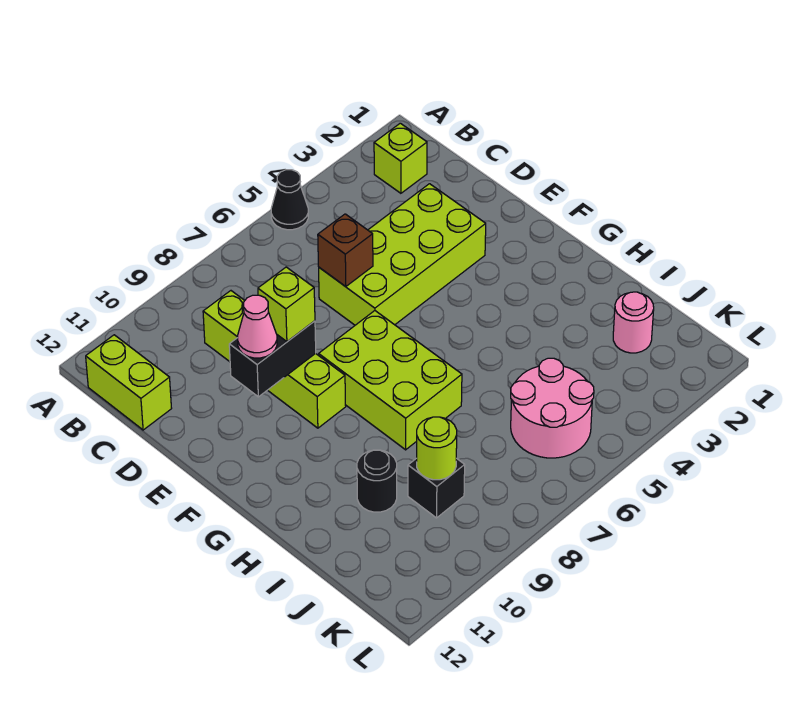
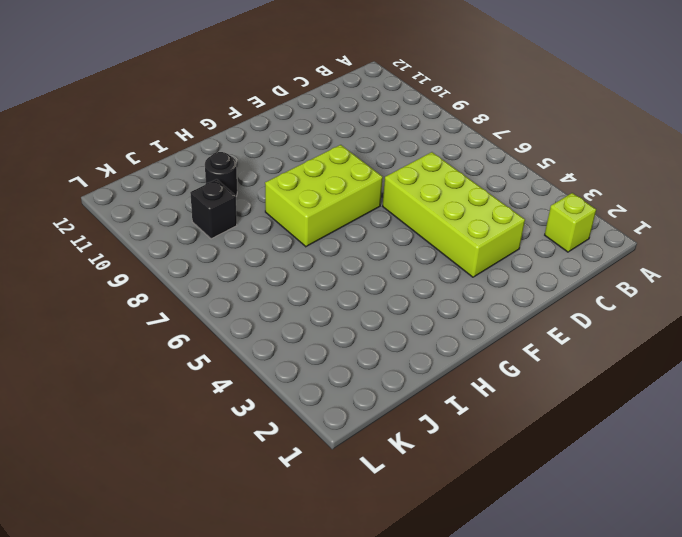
none -> black 1x1 cone [271,170,308,230]
none -> lime 1x2 brick [86,335,172,430]
none -> lime 1x4 brick [203,291,346,428]

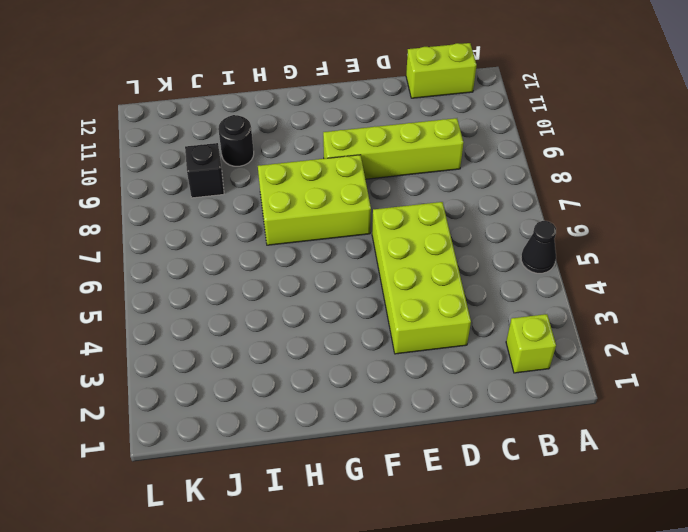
none -> pink 1x1 round brick [613,292,654,353]
none -> pink 2x2 round brick [511,358,594,458]
none -> brown 1x1 brick [318,214,373,287]

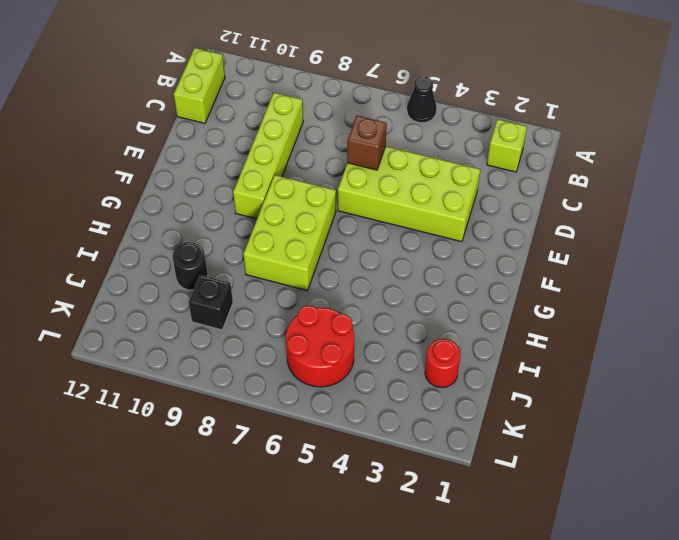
red 1x1 round brick [425,339,461,388] -> pink 1x1 round brick [613,292,654,353]
red 2x2 round brick [286,306,354,387] -> pink 2x2 round brick [511,358,594,458]
none -> black 1x2 brick [229,321,316,397]
none -> lime 1x1 round brick [417,417,457,480]
none -> lime 1x1 brick [258,267,315,342]

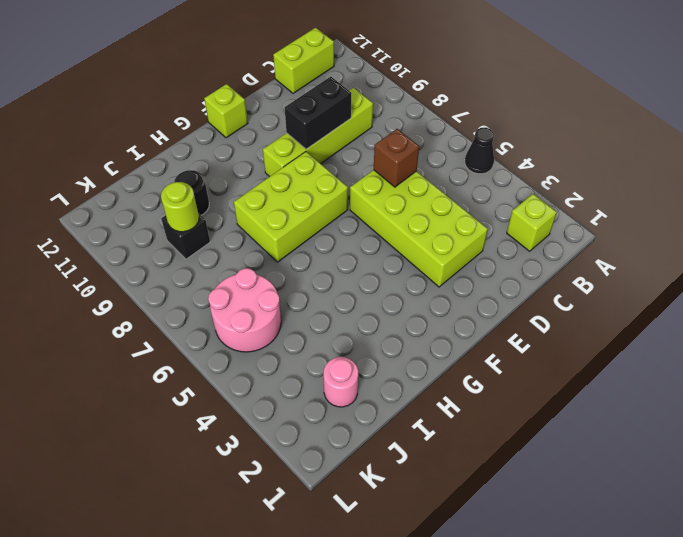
black 1x2 brick [285,77,351,149] -> black 1x2 brick turned to [229,321,316,397]
lime 1x1 brick [204,84,248,138] -> lime 1x1 brick moved to [258,267,315,342]
none -> pink 1x1 cone [238,295,277,358]

